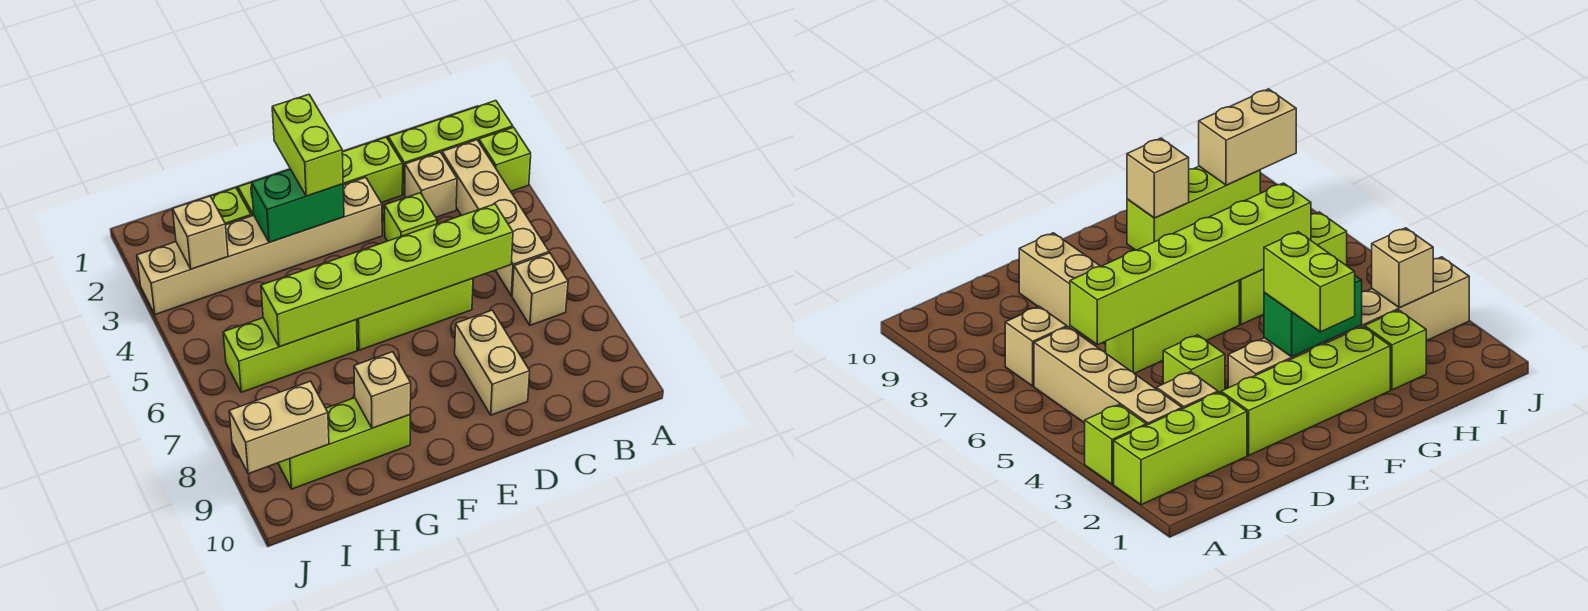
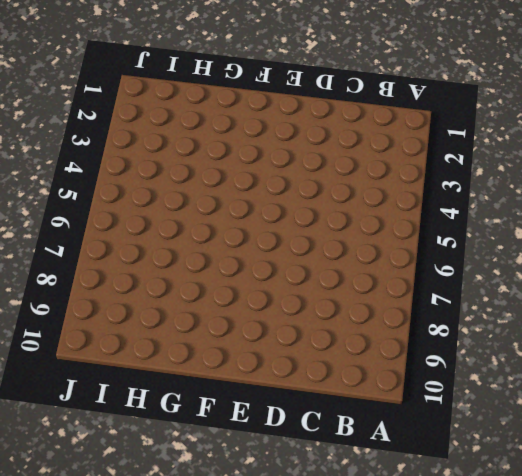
none -> lime 1x3 brick [388,101,513,195]
none -> lime 1x1 brick [479,127,531,191]
none -> tan 1x4 brick [442,140,549,296]

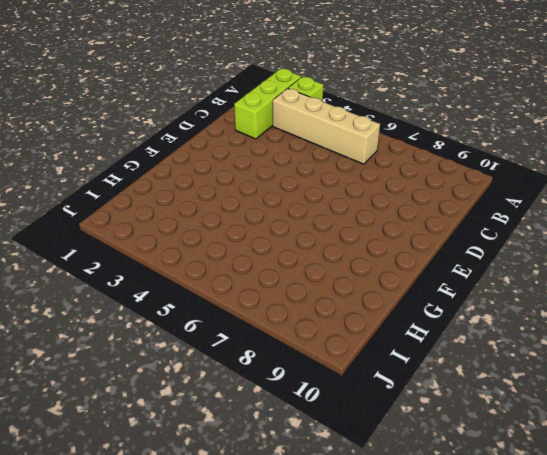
none -> tan 1x1 brick [512,253,568,325]
none -> tan 1x1 brick [405,152,457,217]
none -> lime 1x4 brick [238,137,403,216]

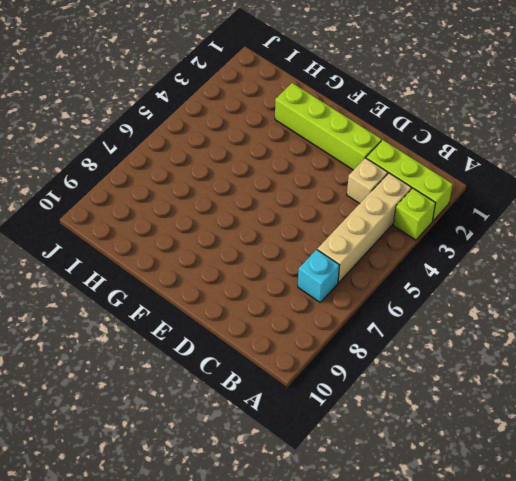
cyan 1x1 brick [298,250,340,302] -> tan 1x1 brick [512,253,568,325]
none -> lime 1x1 brick [385,193,437,241]
none -> lime 1x3 brick [357,278,473,350]
none -> tan 1x2 brick [455,310,530,415]

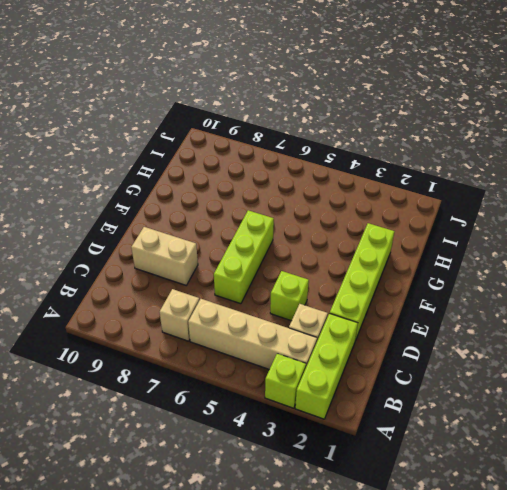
none -> tan 1x6 brick [137,177,382,315]
none -> lime 1x3 brick [223,318,357,392]
none -> lime 1x3 brick [278,398,410,489]

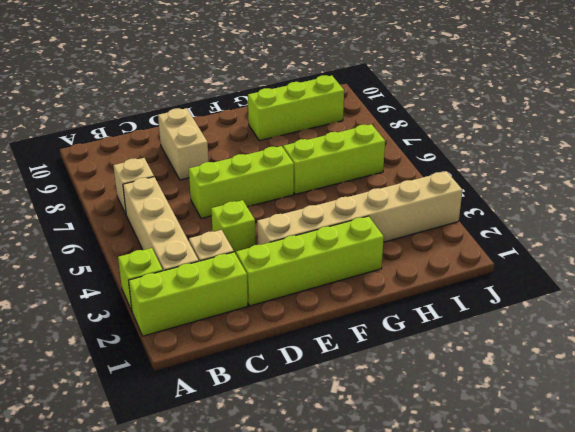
none -> lime 1x1 brick [211,188,251,225]
none -> lime 1x6 brick [261,204,513,347]
none -> green 1x2 brick [251,169,344,242]

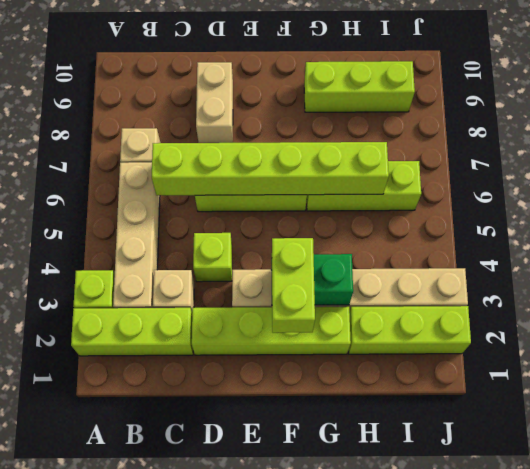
lime 1x3 brick [349,306,471,354] -> lime 1x1 brick [211,188,251,225]
none -> tan 1x1 brick [354,352,411,428]
none -> tan 1x1 brick [173,196,228,269]
none -> tan 1x2 brick [229,381,329,474]

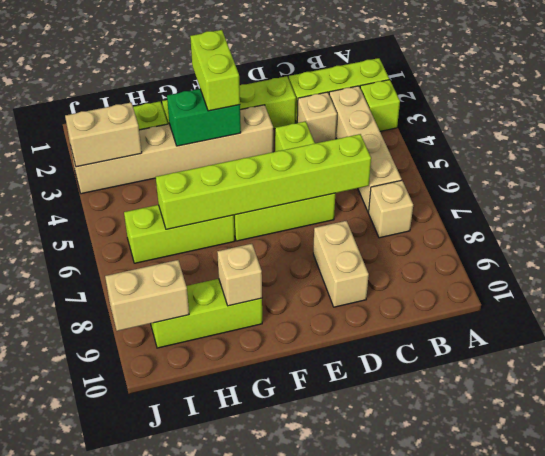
tan 1x2 brick [65,103,142,167] -> tan 1x1 brick [173,196,228,269]

